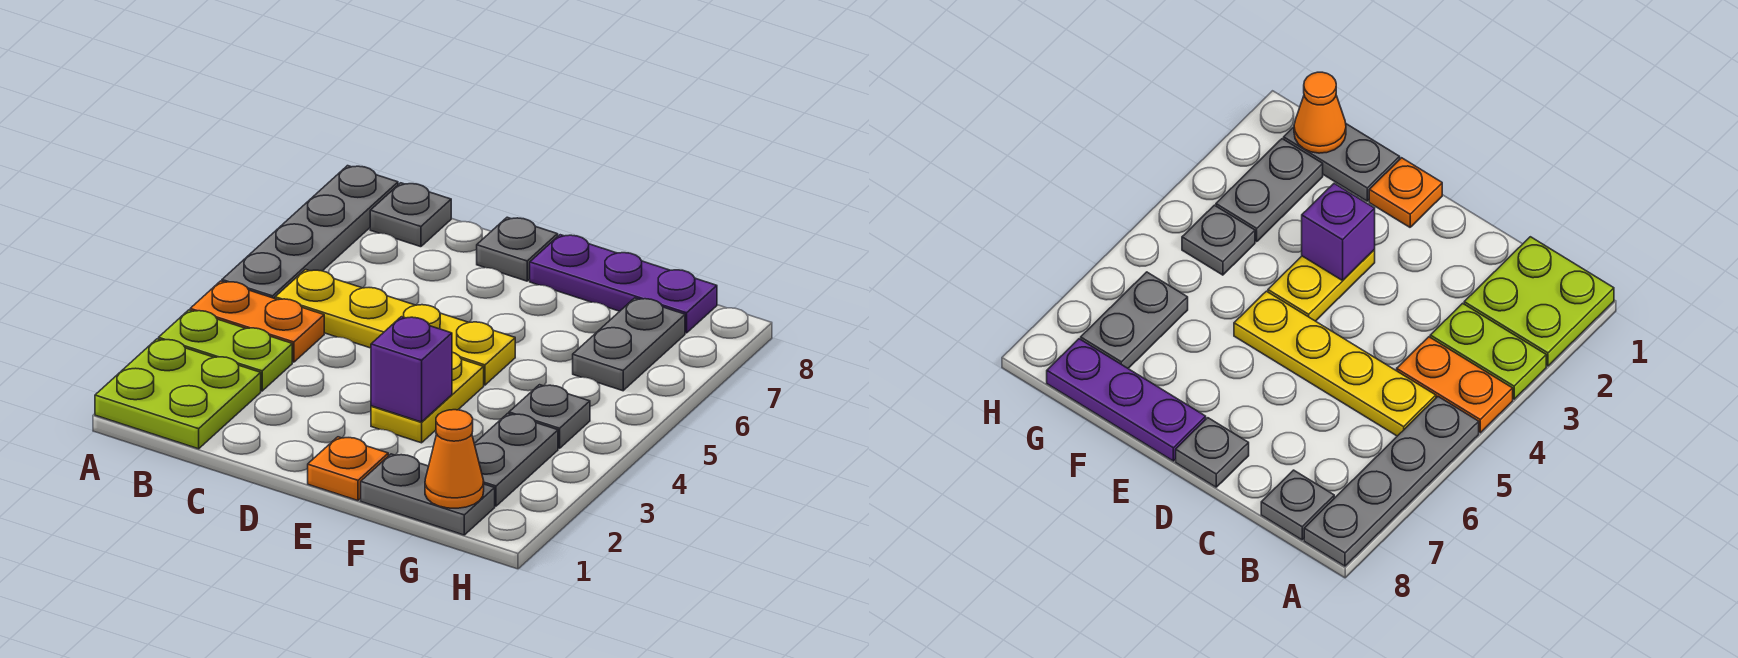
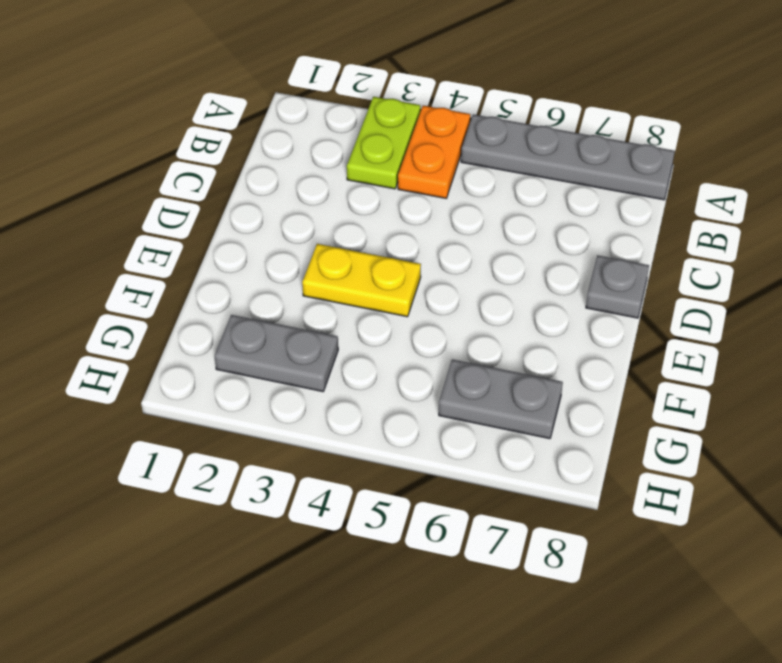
none -> lime 2x2 plate [95,339,261,449]
none -> yellow 1x4 plate [275,270,515,385]
none -> grey 1x1 plate [370,183,451,247]

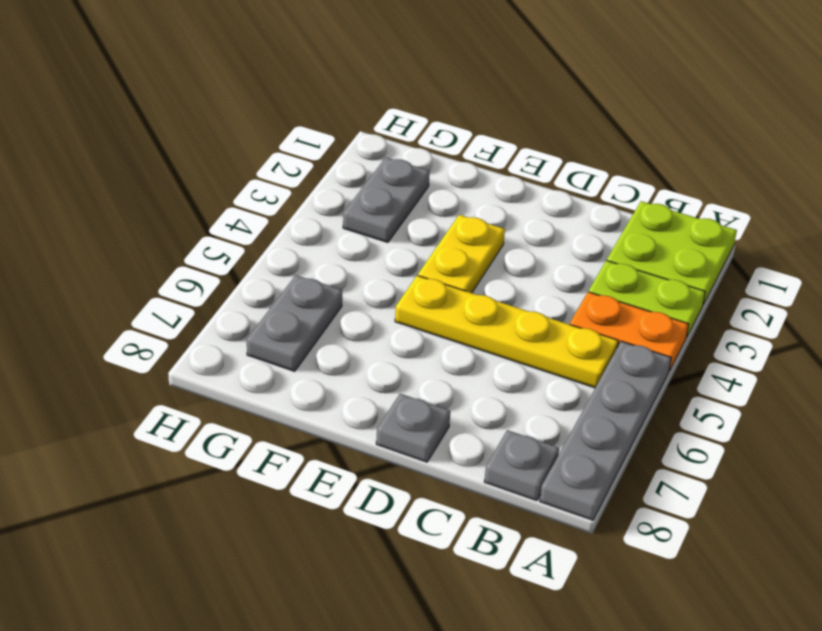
none -> orange 1x1 plate [308,437,388,501]
none -> purple 1x3 plate [530,235,717,333]
none -> grey 1x2 plate [361,454,495,535]

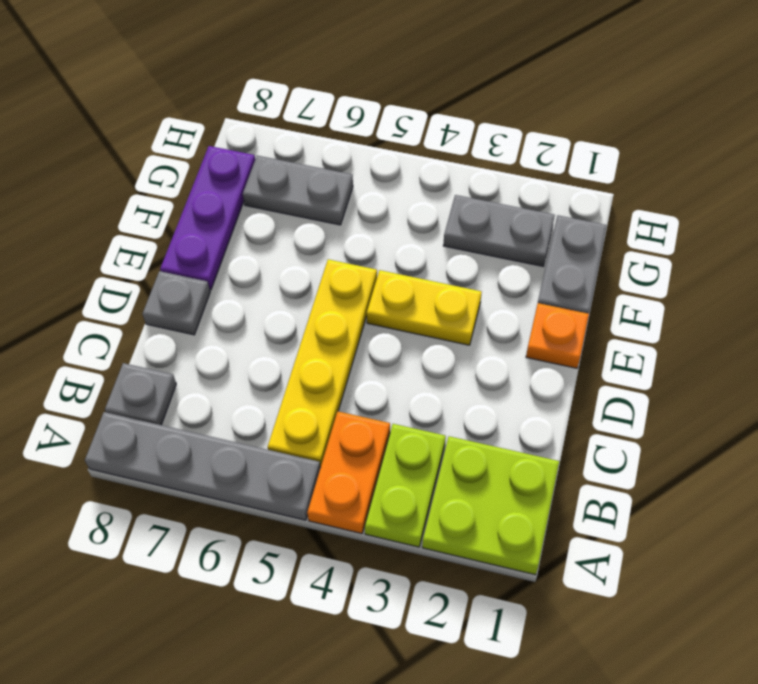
none -> grey 1x1 plate [509,385,590,448]
none -> purple 1x1 brick [371,317,452,422]
none -> orange 1x1 cone [425,410,484,508]

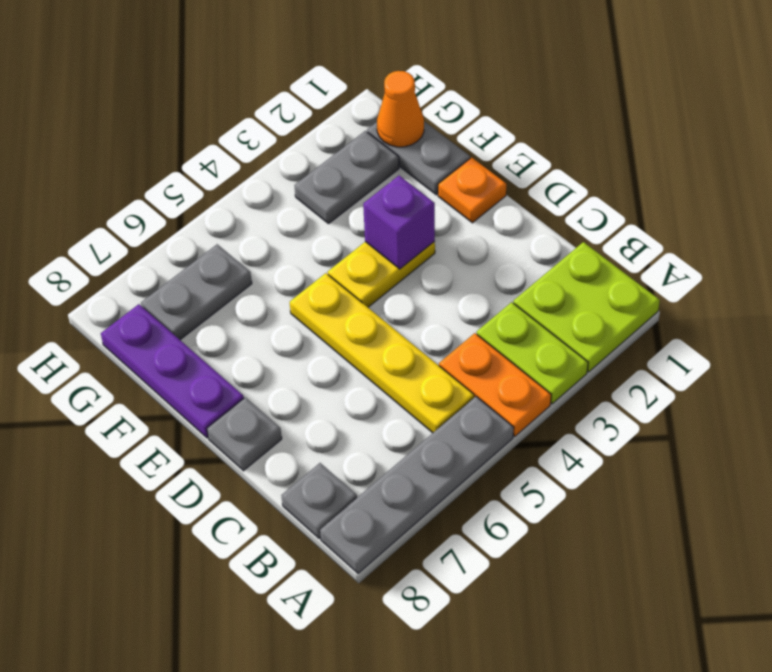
none -> grey 1x1 plate [509,385,590,448]

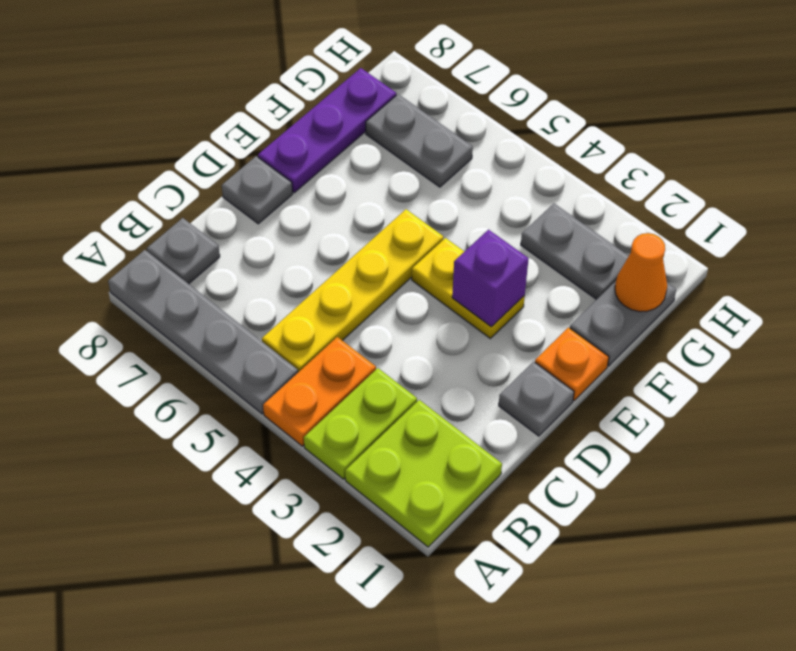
grey 1x1 plate [499,362,574,436] -> grey 1x1 plate moved to [509,385,590,448]

